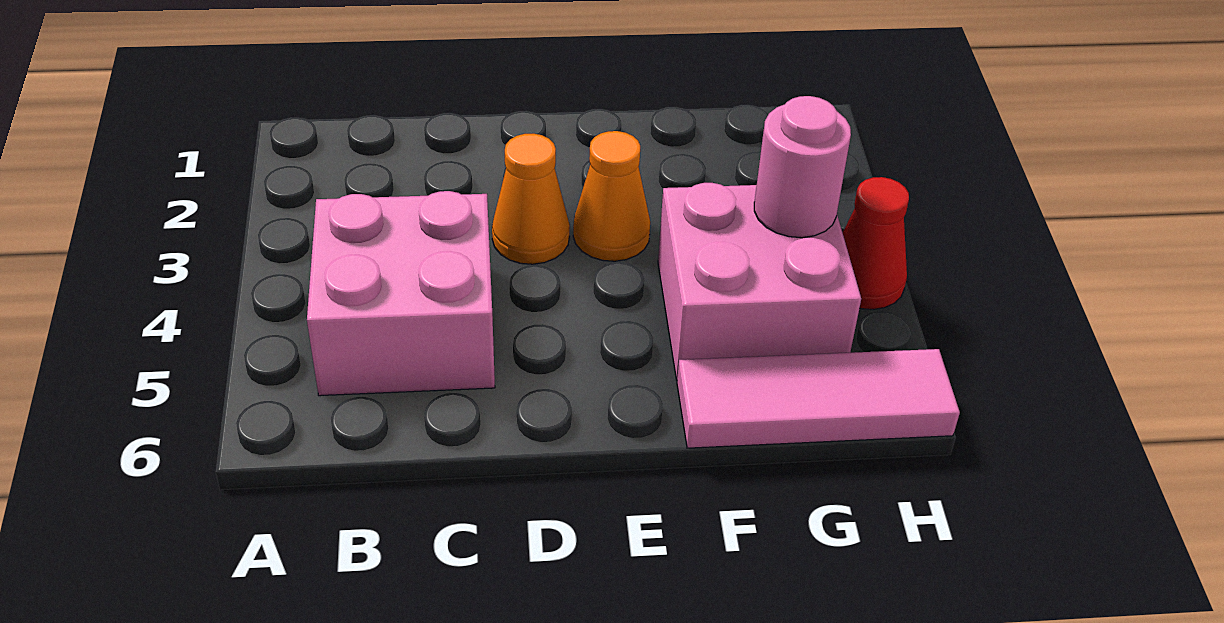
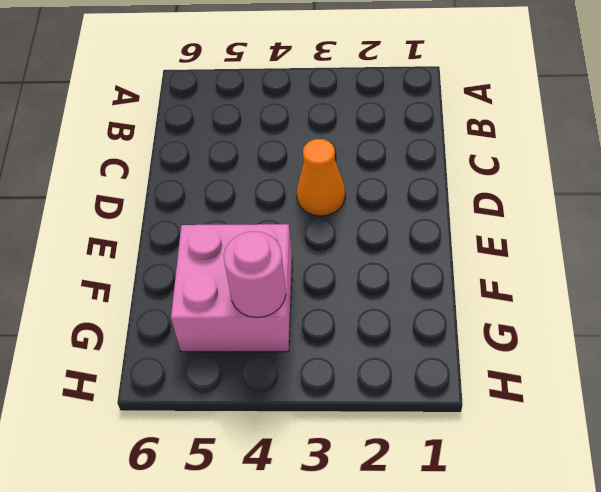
none -> pink 2x2 brick [307,191,495,396]
none -> orange 1x1 cone [573,131,650,261]

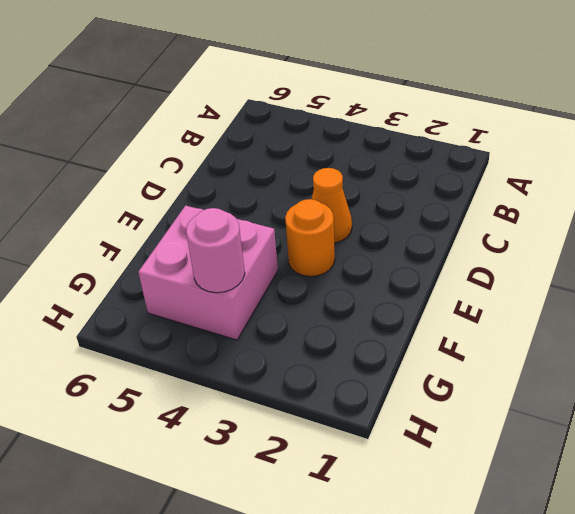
orange 1x1 round brick [285,199,335,276] -> orange 1x1 cone [573,131,650,261]
none -> pink 2x2 brick [307,191,495,396]
none -> pink 1x3 tile [677,349,960,448]

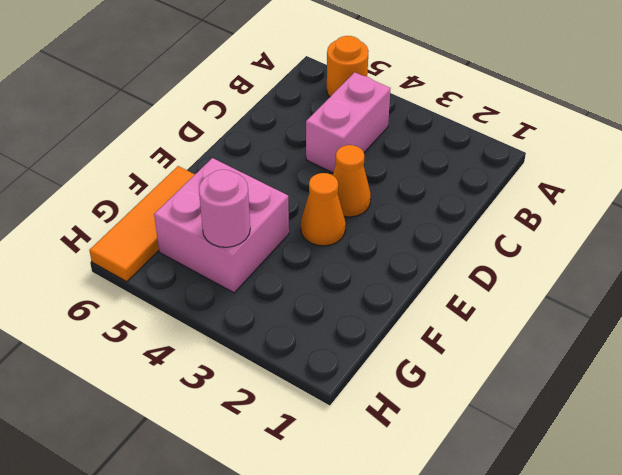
orange 1x1 round brick [327,36,368,97] -> none
pink 1x2 brick [306,72,391,173] -> pink 2x2 brick [307,191,495,396]
orange 1x3 tile [89,166,195,282] -> pink 1x3 tile [677,349,960,448]
none -> red 1x1 cone [843,177,909,309]

